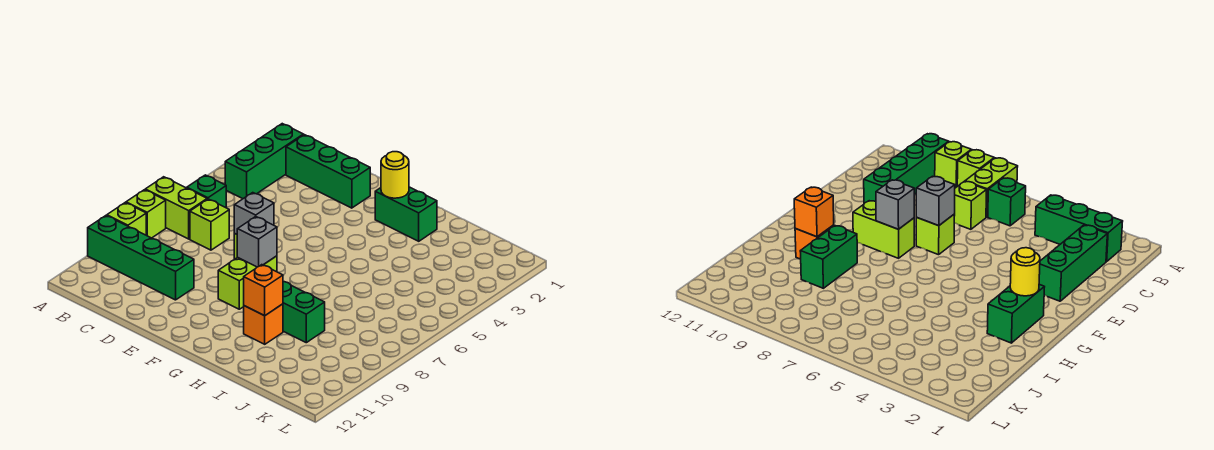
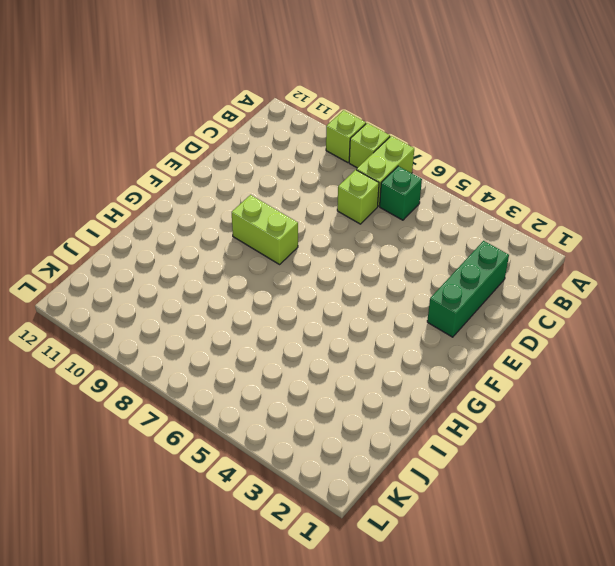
none -> green 1x4 brick [88,216,194,300]
none -> green 1x3 brick [225,124,303,199]
none -> lime 1x1 brick [916,214,955,255]

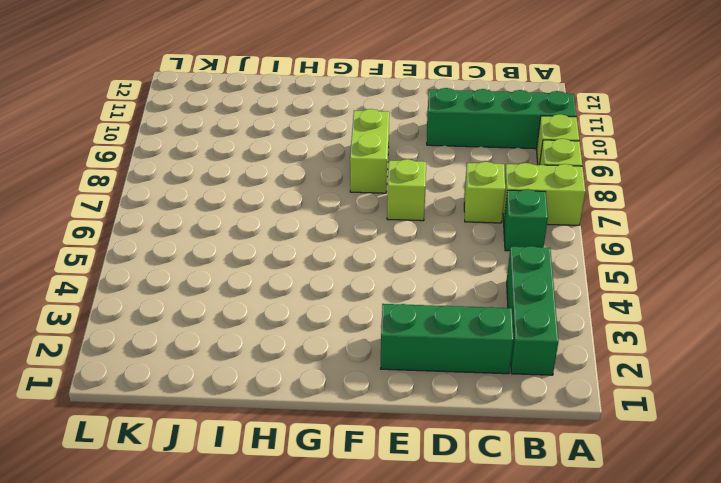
none -> green 1x2 brick [375,187,437,241]
none -> green 1x2 brick [283,282,325,343]
none -> orange 1x1 brick [244,304,283,344]

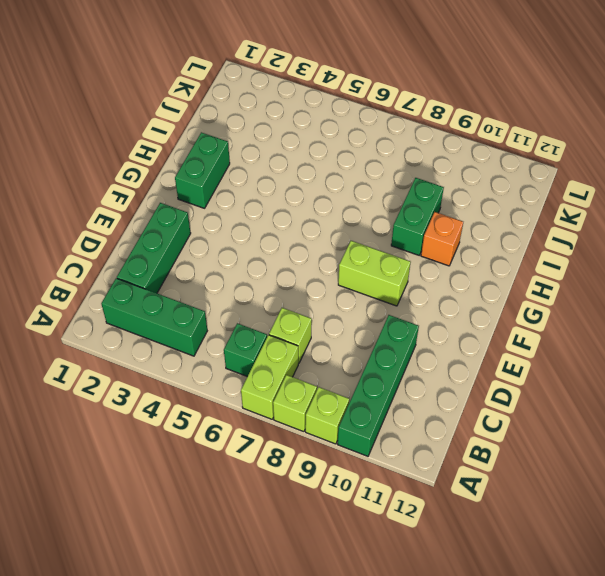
none -> lime 1x1 brick [916,214,955,255]
none -> grey 1x1 brick [234,193,274,234]
none -> grey 1x1 brick [237,217,277,267]

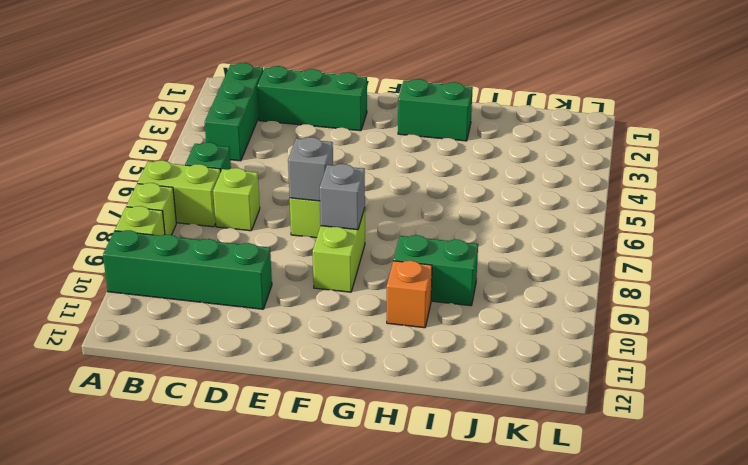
none -> yellow 1x1 round brick [381,152,409,198]
none -> orange 1x1 brick [244,265,283,316]

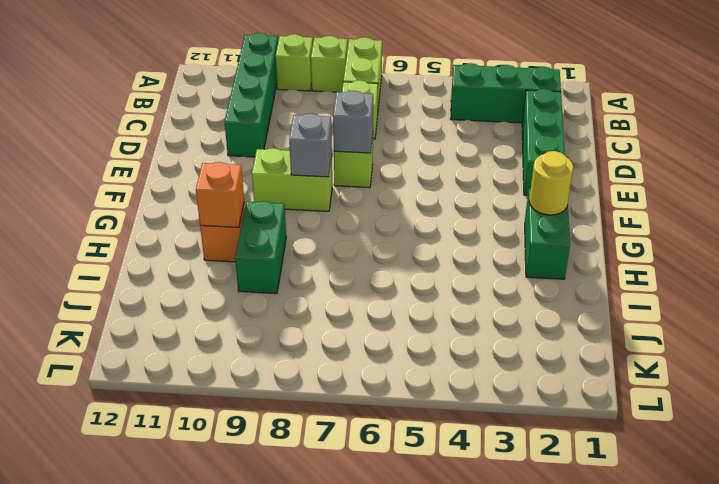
none -> green 1x1 brick [187,175,226,208]

